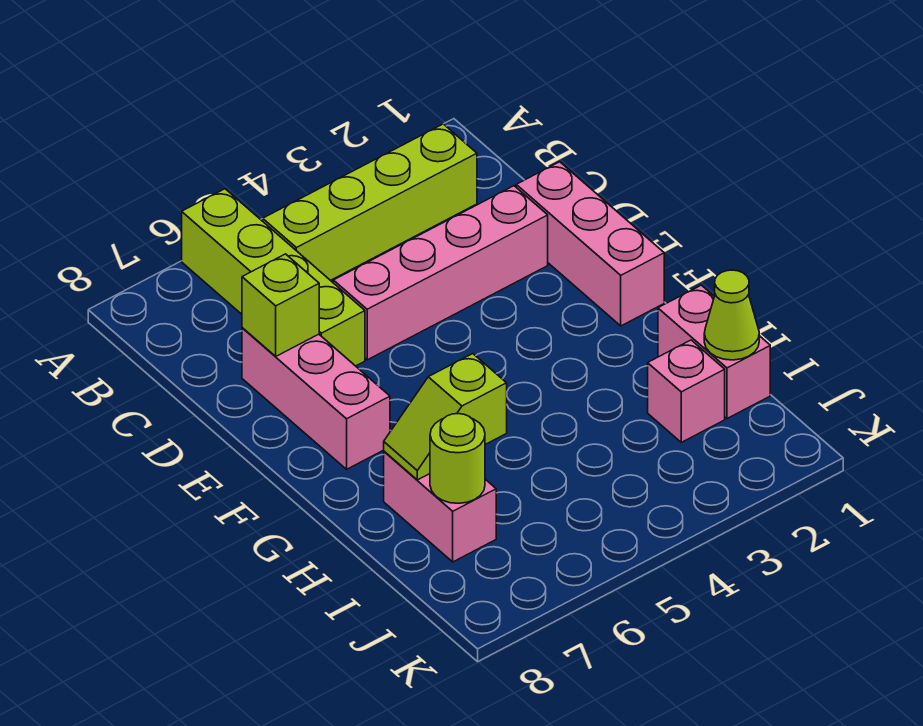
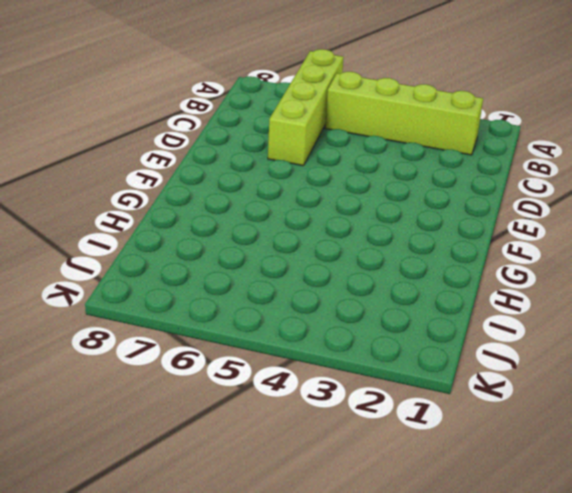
none -> pink 1x3 brick [516,162,664,326]
none -> pink 1x4 brick [333,186,548,360]
none -> pink 1x3 brick [242,328,390,469]

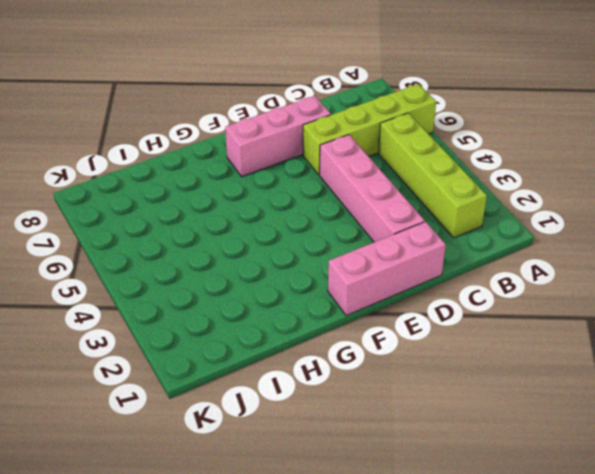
none -> pink 1x2 brick [658,285,770,419]
none -> pink 1x2 brick [384,451,496,562]
none -> pink 1x1 brick [648,340,725,442]

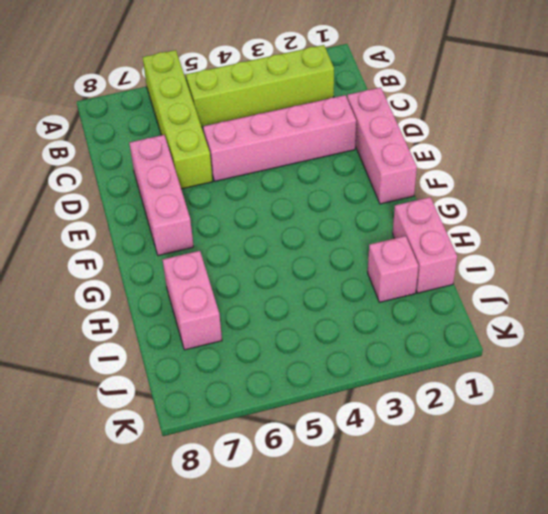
none -> lime 1x1 brick [242,254,319,356]
none -> lime 1x2 slope [384,354,507,480]
none -> lime 1x1 cone [704,270,759,360]

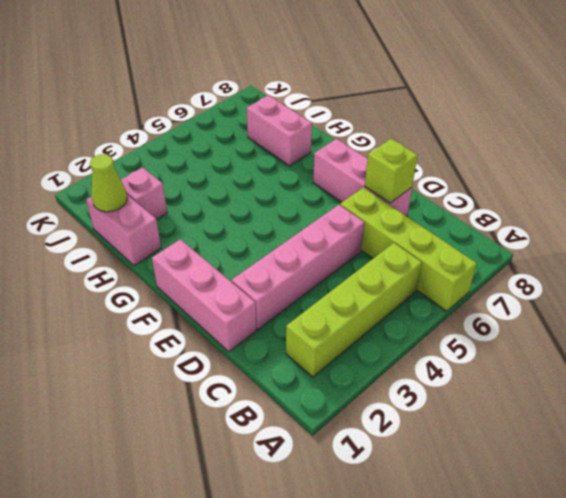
none -> lime 1x2 slope [384,354,507,480]
none -> lime 1x1 round brick [430,414,485,503]

